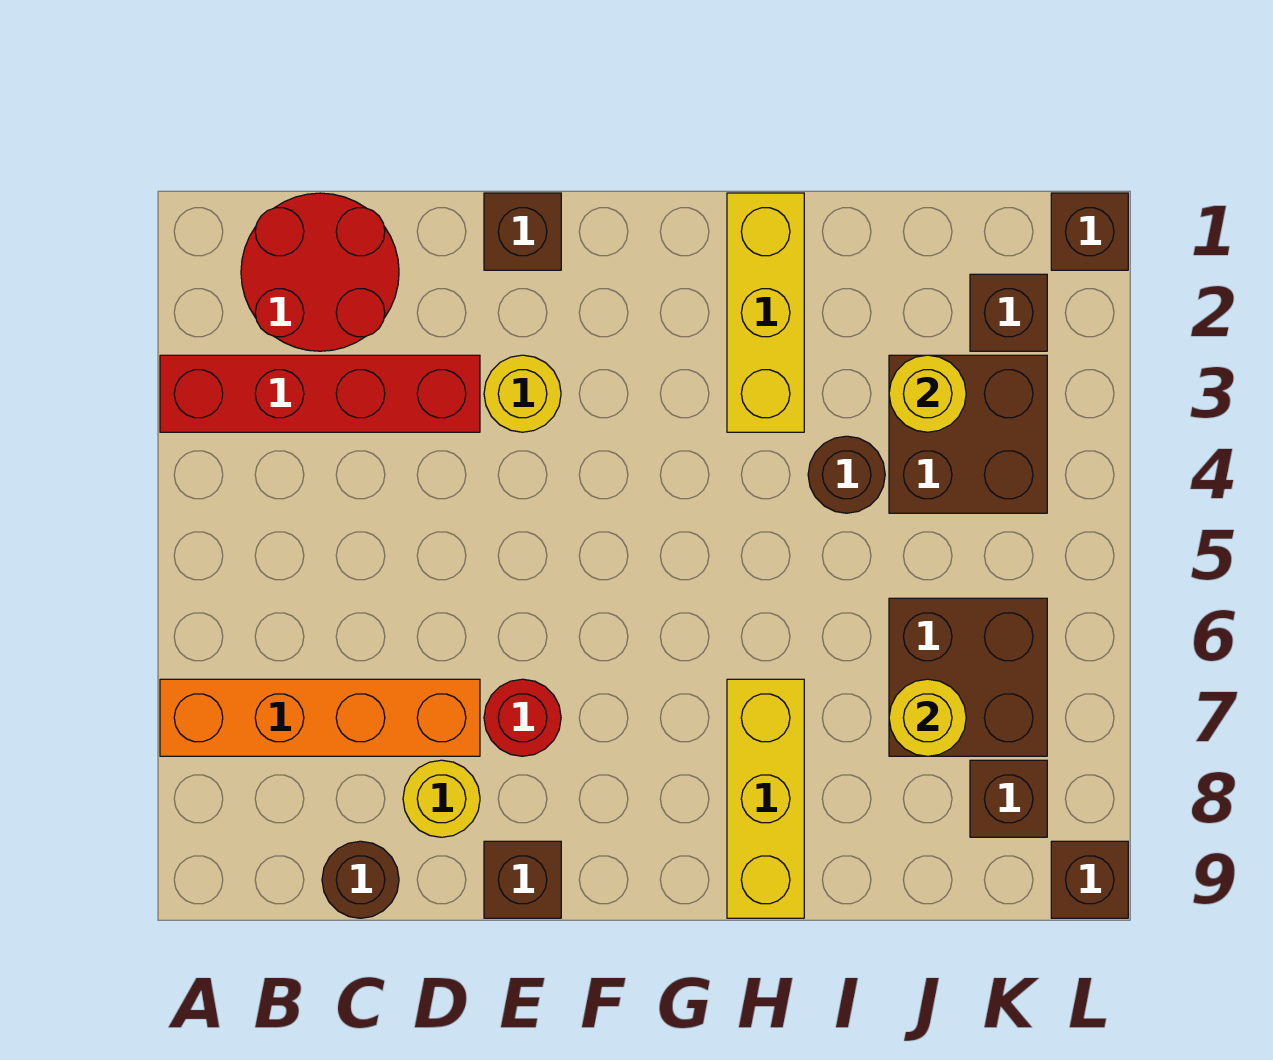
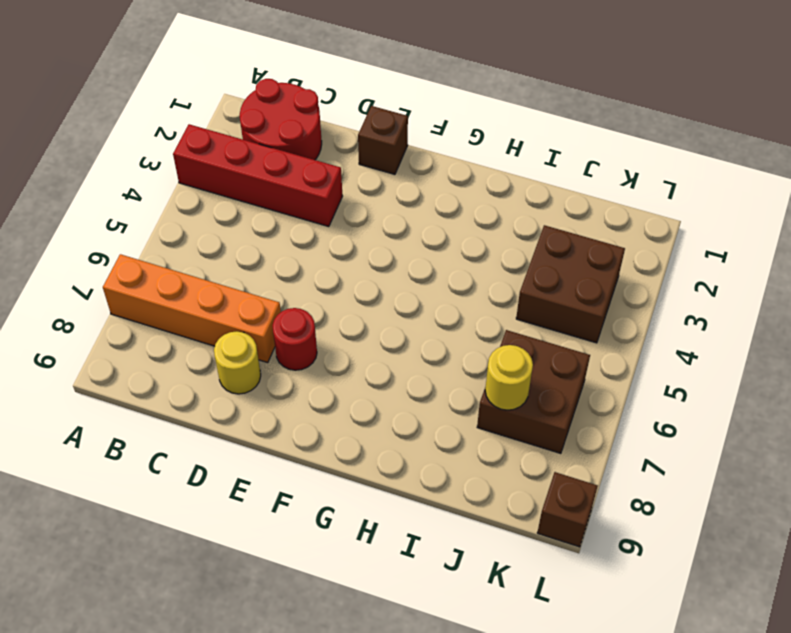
none -> brown 1x1 round brick [322,841,399,918]
none -> yellow 1x1 round brick [484,355,561,432]
none -> brown 1x1 brick [484,841,561,918]

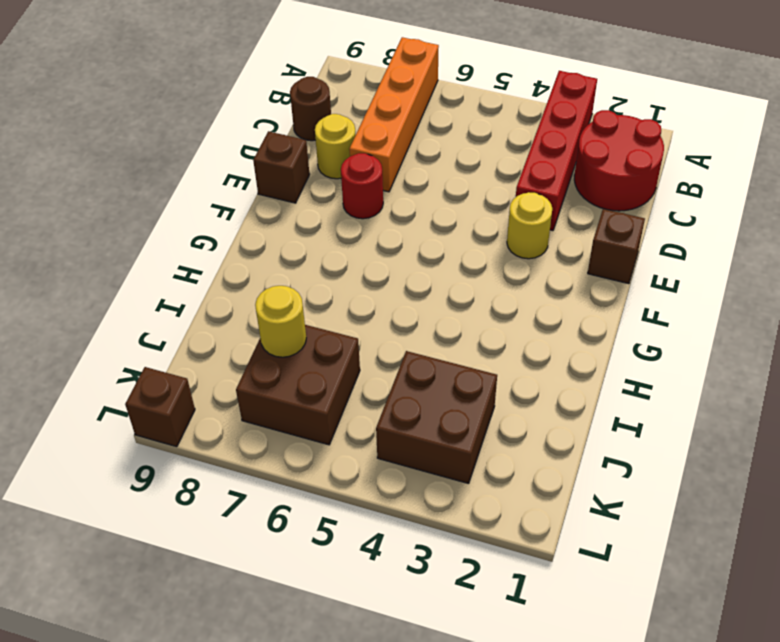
none -> yellow 1x3 brick [727,193,804,432]
none -> yellow 1x3 brick [727,679,804,918]
none -> brown 1x1 round brick [808,436,885,513]

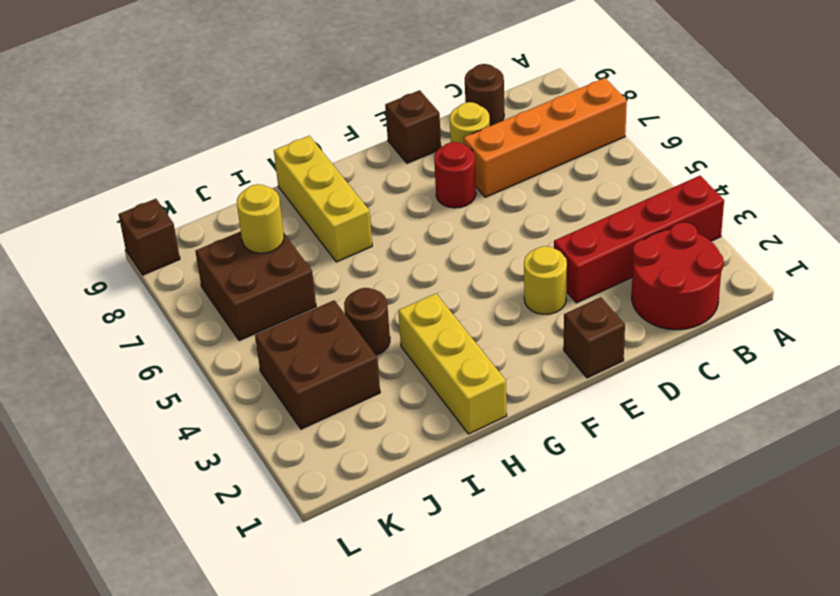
none -> brown 1x1 brick [970,274,1047,351]
none -> brown 1x1 brick [970,760,1047,837]
none -> brown 1x1 brick [1051,193,1128,270]

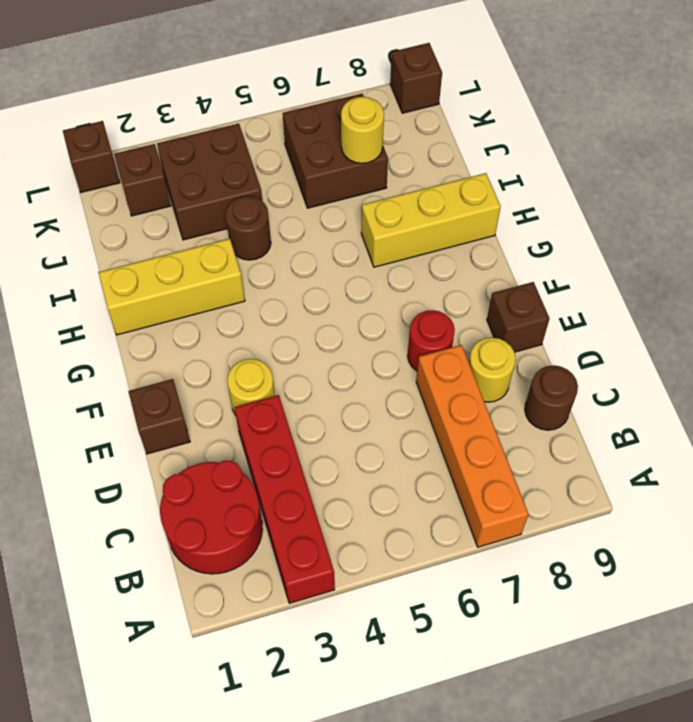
none -> brown 1x1 brick [970,760,1047,837]
none -> yellow 1x1 round brick [889,355,966,432]

